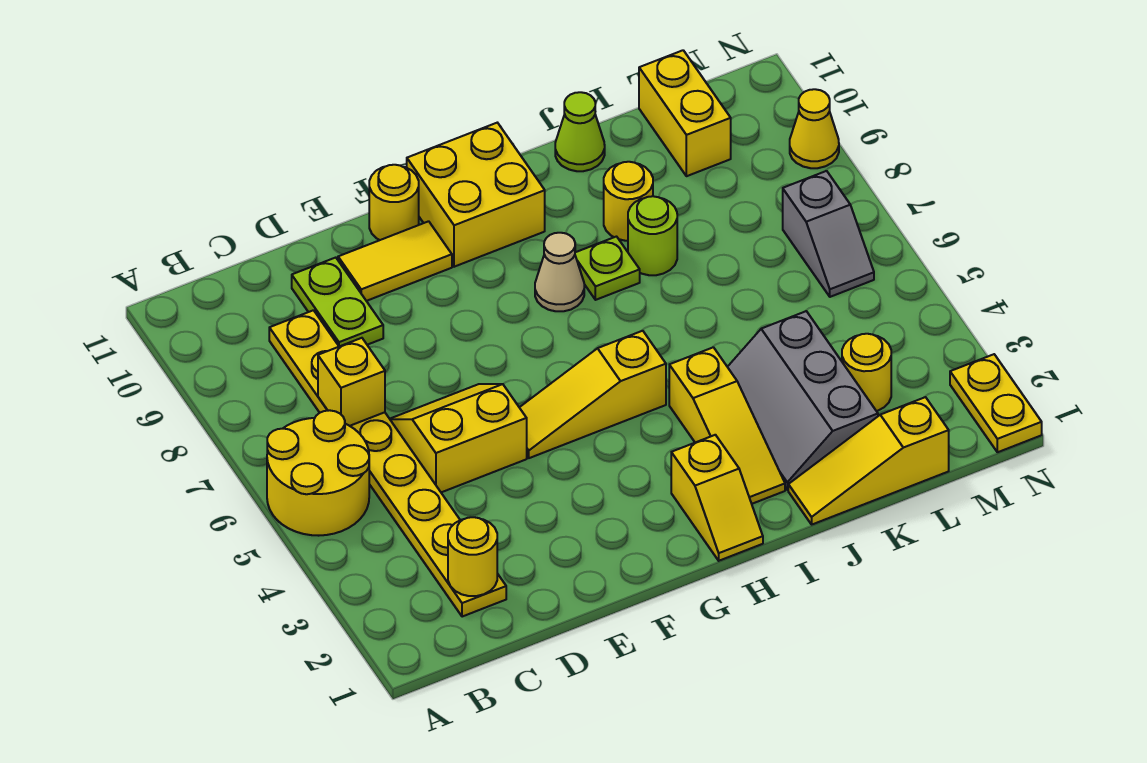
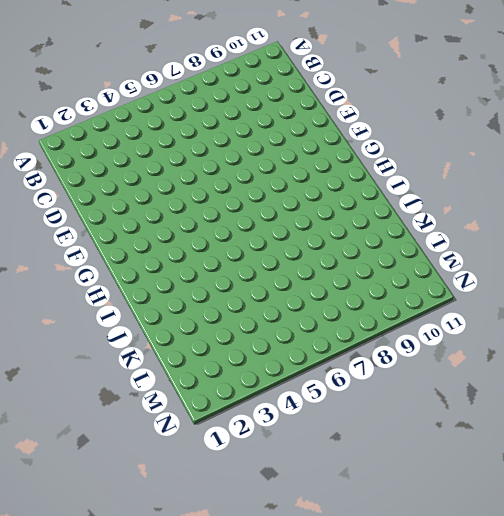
none -> yellow 2x2 round brick [267,410,369,536]
none -> yellow 1x8 plate [269,310,506,617]
none -> yellow 2x2 slope [390,384,527,492]

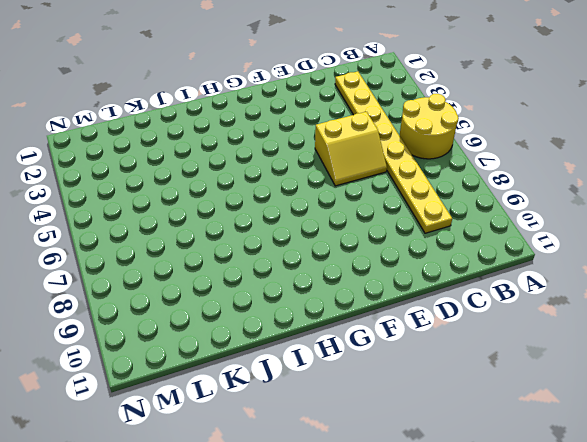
none -> lime 1x2 plate [292,258,383,346]
none -> yellow 1x2 tile [338,221,452,301]
none -> yellow 1x3 slope [519,331,666,458]

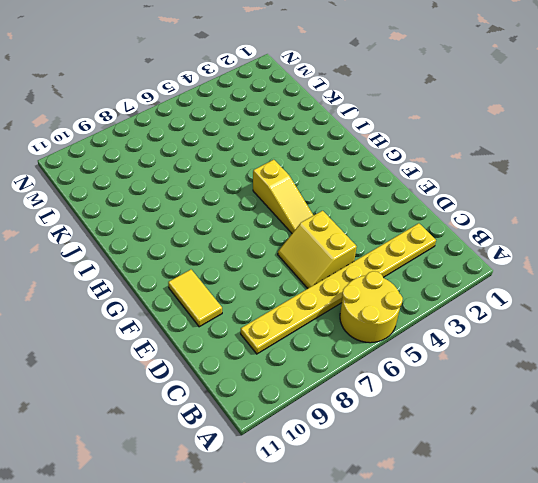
none -> lime 1x2 plate [292,258,383,346]
none -> yellow 1x1 round brick [369,165,419,240]
none -> yellow 2x2 brick [407,123,545,267]

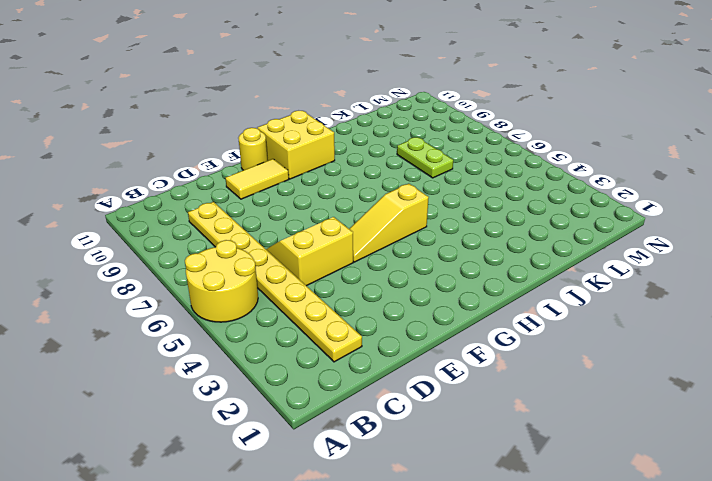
lime 1x2 plate [397,137,453,178] -> lime 1x2 plate moved to [292,258,383,346]
none -> yellow 1x2 slope [671,435,763,561]
none -> tan 1x1 cone [535,233,584,311]
none -> yellow 1x3 slope [669,347,785,504]

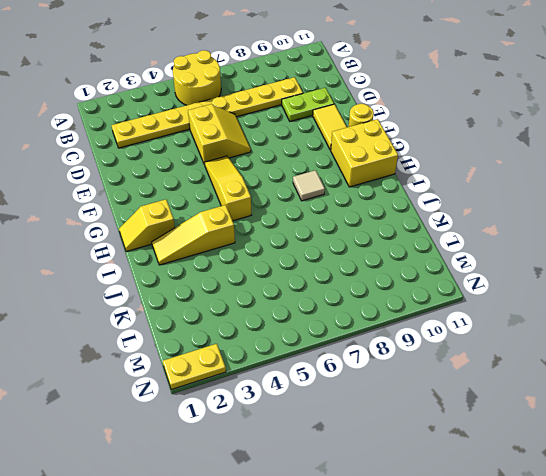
tan 1x1 tile [293,170,325,201] -> tan 1x1 cone [535,233,584,311]
none -> lime 1x1 plate [575,237,640,300]
none -> yellow 1x3 slope [788,397,949,524]
none -> grey 2x3 slope [728,311,878,490]

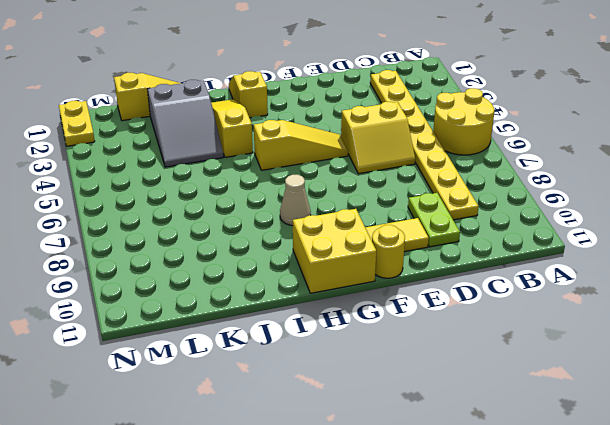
grey 2x3 slope [148,80,223,167] -> grey 2x3 slope turned to [728,311,878,490]
none -> lime 1x1 plate [575,237,640,300]
none -> lime 1x1 round brick [628,196,677,275]
none -> yellow 1x1 round brick [604,162,653,241]

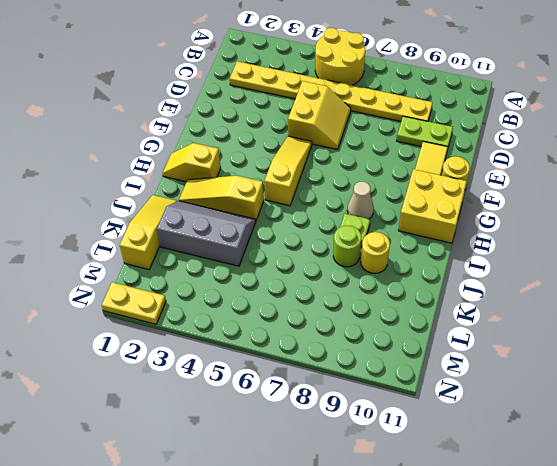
none -> lime 1x1 cone [555,92,605,171]
none -> yellow 1x1 round brick [842,334,891,411]
none -> yellow 1x2 brick [639,50,731,176]

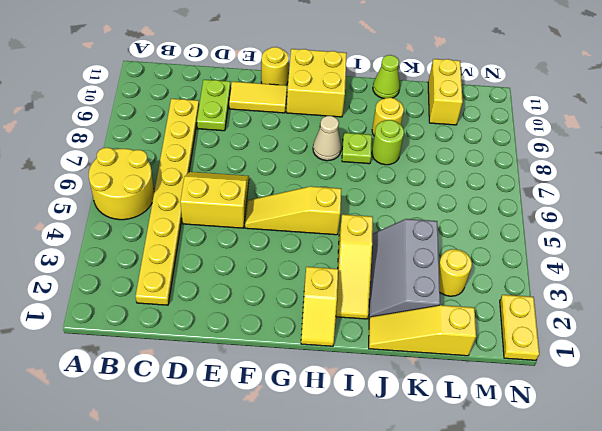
none -> grey 1x2 slope [783,171,874,297]
none -> yellow 1x1 cone [790,89,839,168]
none -> yellow 1x1 round brick [448,517,497,596]

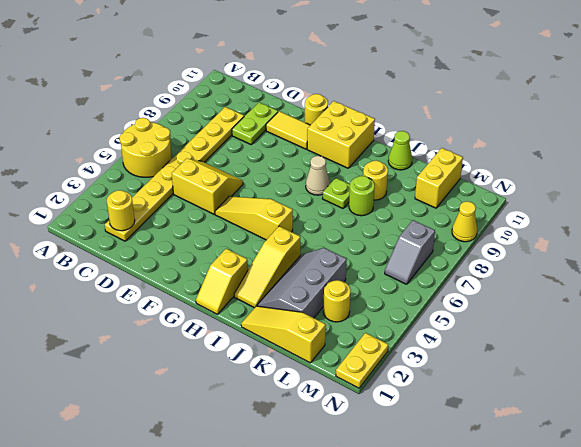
none -> yellow 1x1 brick [318,338,385,426]

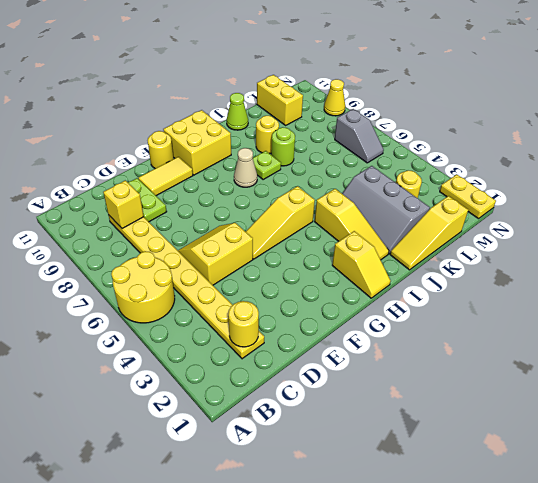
yellow 1x1 brick [103,180,144,229] -> yellow 1x1 brick moved to [318,338,385,426]

